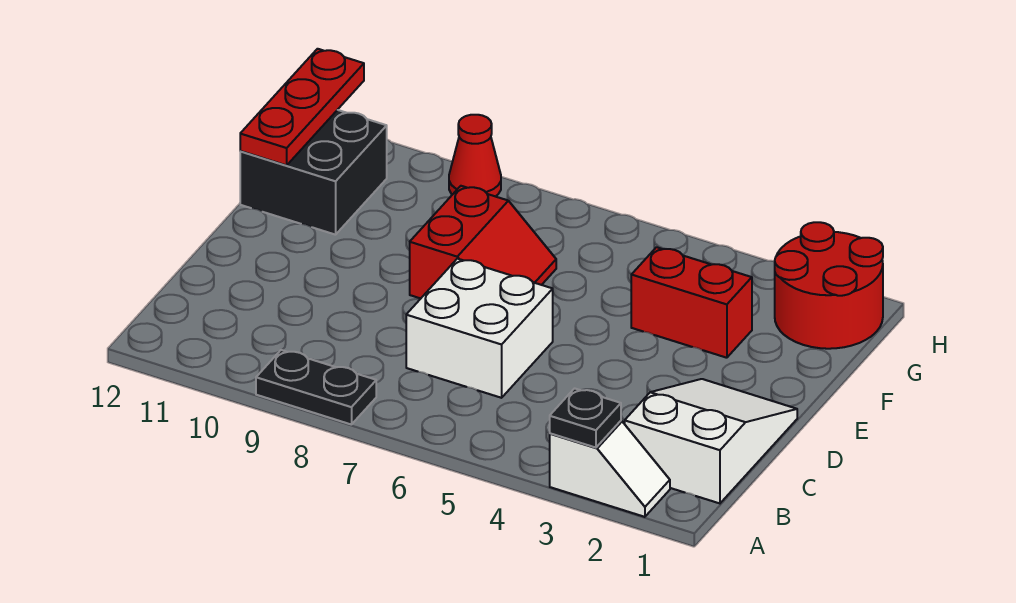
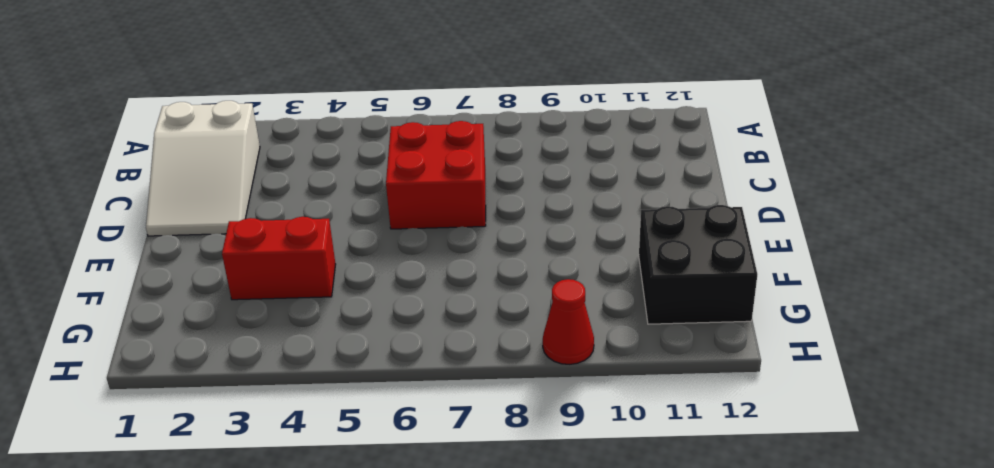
red 2x2 brick [386,121,486,229] -> white 2x2 brick [406,259,553,398]
none -> white 1x2 slope [550,421,670,517]
none -> black 1x2 plate [256,350,376,425]

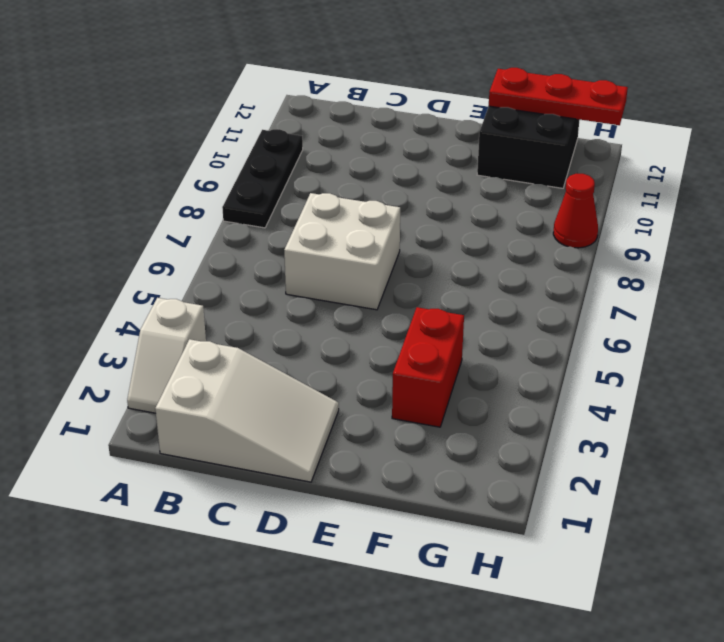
black 1x3 plate [222,129,303,228] -> black 1x2 plate [256,350,376,425]
none -> red 2x2 slope [410,186,556,299]
none -> red 2x2 round brick [775,222,883,349]

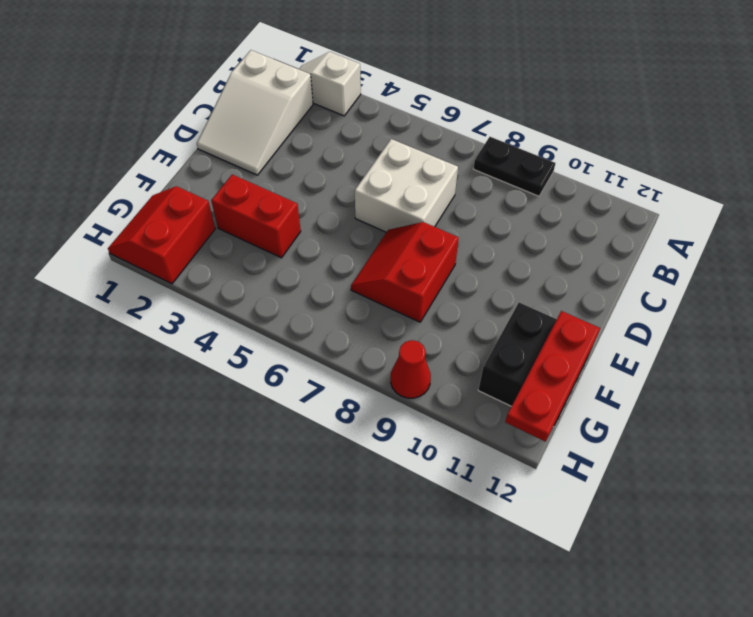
red 2x2 slope [108,186,215,284] -> red 2x2 round brick [775,222,883,349]
none -> black 1x1 plate [550,388,621,448]

